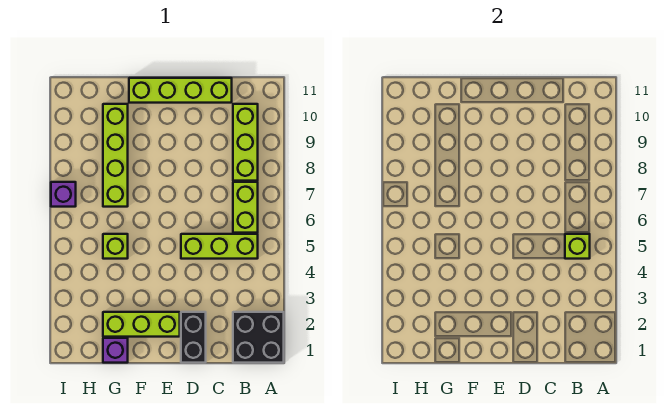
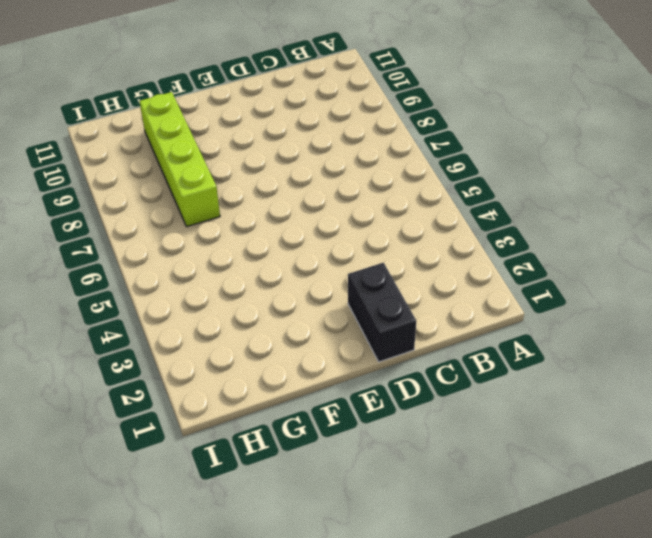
none -> black 2x2 brick [233,312,284,363]
none -> lime 1x3 brick [181,234,258,259]
none -> lime 1x2 brick [233,182,258,233]

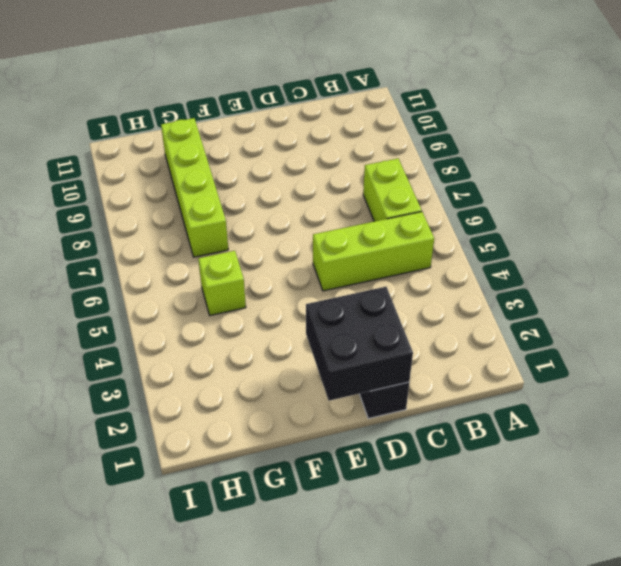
black 2x2 brick [306,287,413,401] -> black 2x2 brick moved to [233,312,284,363]
none -> lime 1x3 brick [233,104,258,181]
none -> lime 1x4 brick [129,78,232,103]
none -> lime 1x3 brick [103,312,180,337]

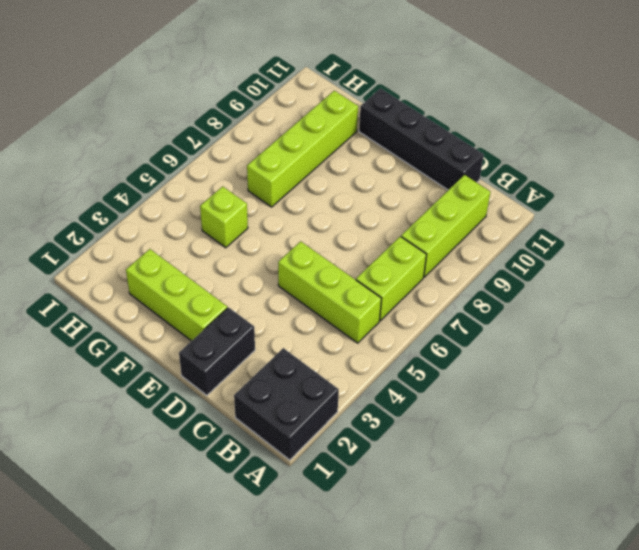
black 1x4 brick [359,89,484,190] -> lime 1x4 brick [129,78,232,103]
none -> purple 1x1 brick [103,338,128,363]
none -> purple 1x1 brick [51,182,76,207]
none -> lime 1x1 brick [565,234,590,259]

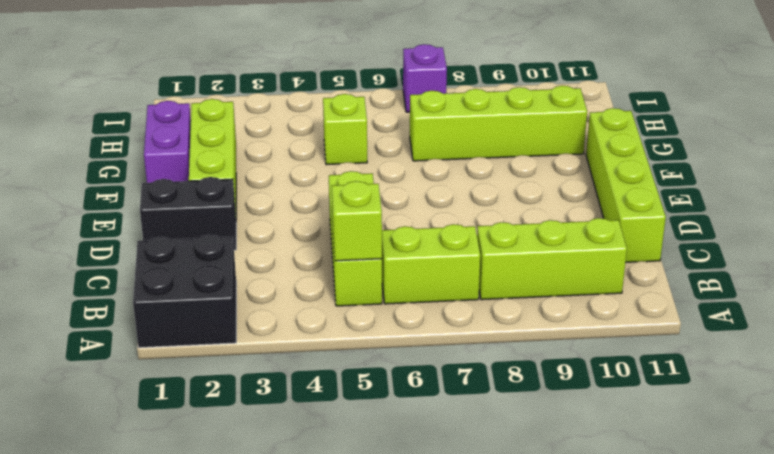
purple 1x2 brick [144,101,191,183] -> purple 1x1 brick [103,338,128,363]

